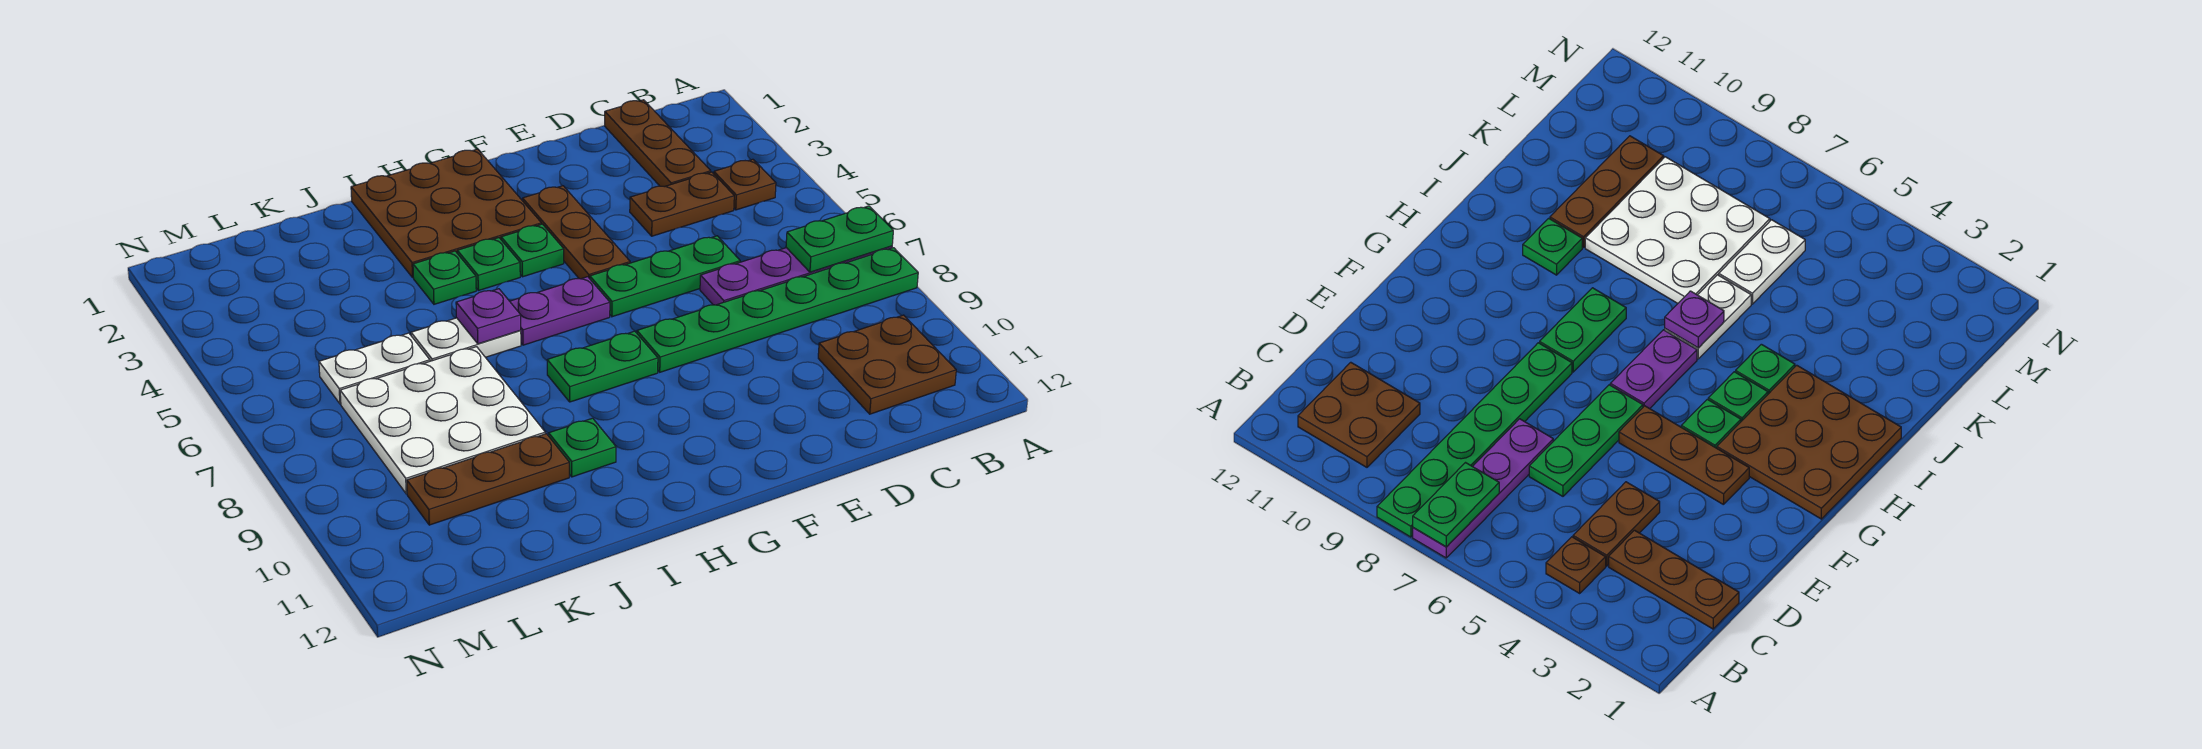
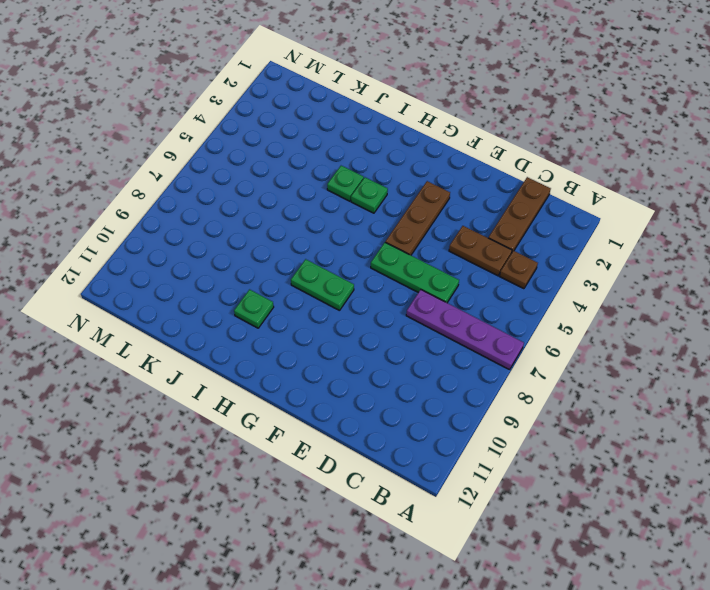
none -> green 1x6 plate [637,248,918,372]
none -> brown 2x2 plate [818,315,956,414]
none -> brown 3x3 plate [351,149,541,277]

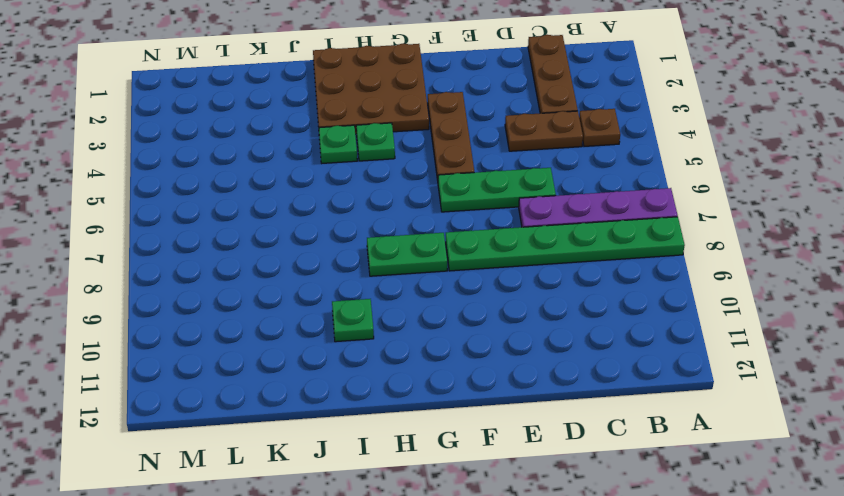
none -> brown 2x2 plate [818,315,956,414]
none -> green 1x1 plate [501,224,564,277]
none -> purple 1x2 plate [510,277,610,345]

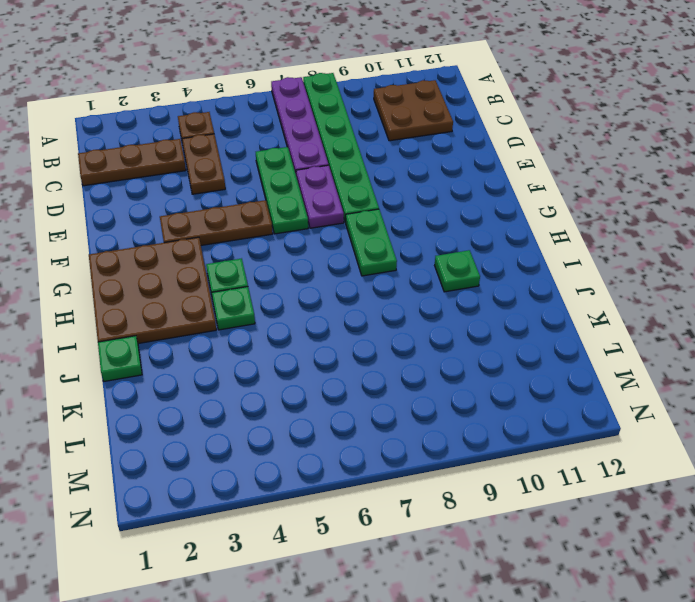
purple 1x2 plate [296,165,344,228] -> purple 1x2 plate moved to [510,277,610,345]
green 1x1 plate [98,336,142,381] -> green 1x1 plate moved to [501,224,564,277]
none -> white 1x2 plate [411,318,521,361]
none -> white 3x3 plate [340,347,545,494]
none -> brown 1x3 plate [407,434,569,525]

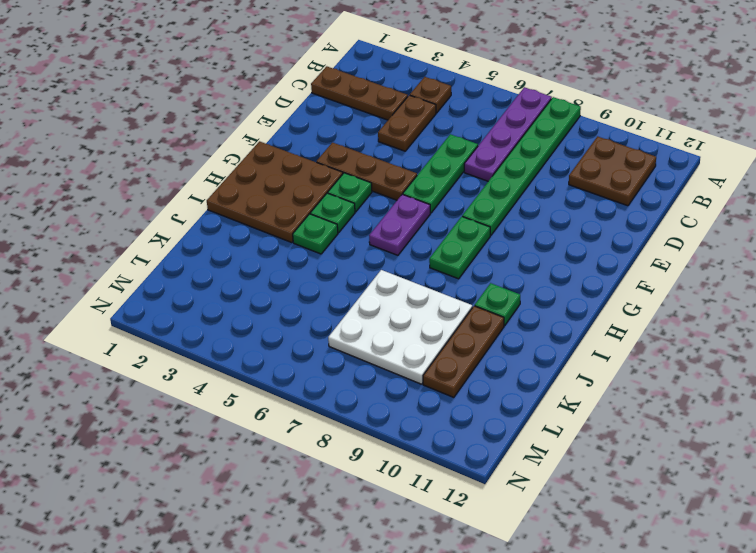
none -> white 1x2 plate [411,318,521,361]
none -> white 1x2 plate [319,333,430,404]
none -> green 1x2 plate [786,206,893,272]

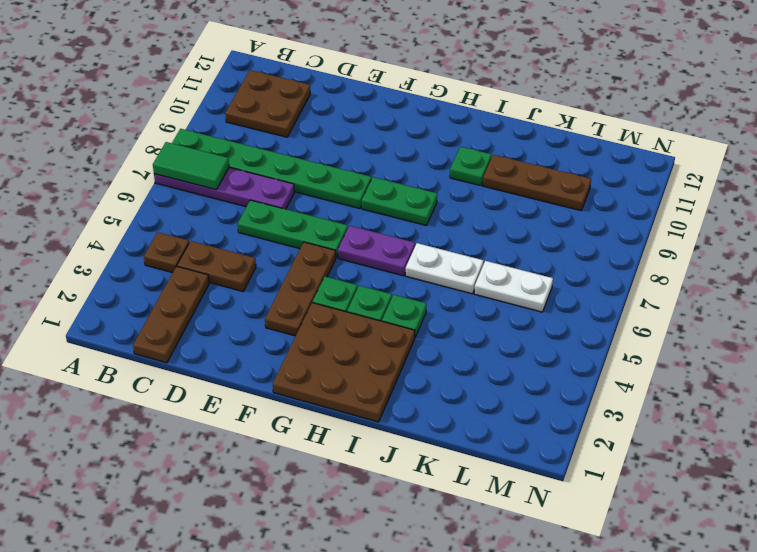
green 1x2 tile [153,142,229,190] -> green 1x2 plate [786,206,893,272]
none -> white 3x3 plate [340,347,545,494]
none -> purple 1x1 plate [456,289,521,344]

